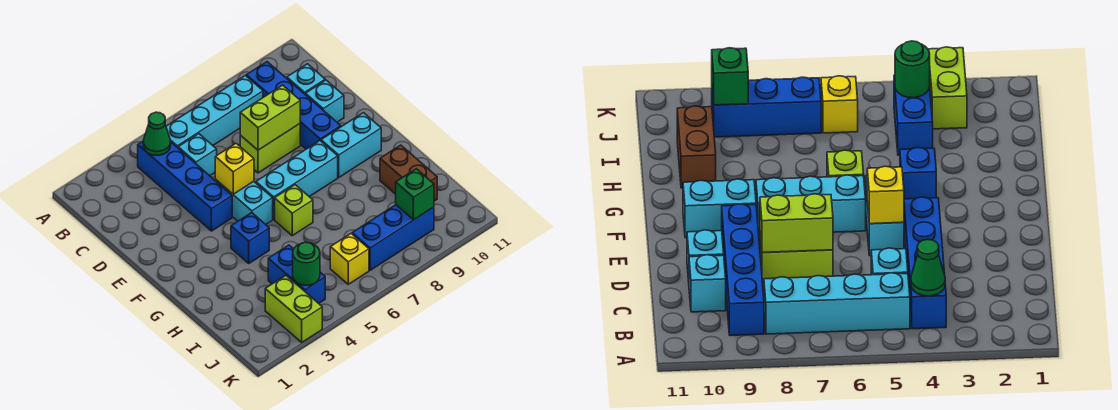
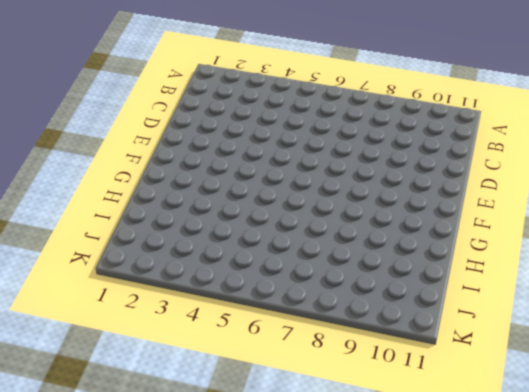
none -> blue 1x4 brick [138,141,232,231]
none -> cyan 1x4 brick [166,76,263,148]
none -> blue 1x4 brick [246,62,341,149]

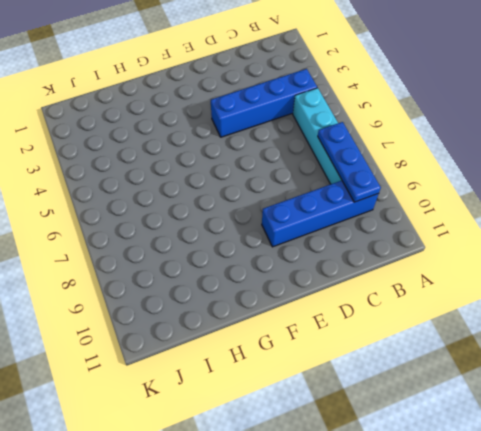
blue 1x3 plate [318,122,381,202] -> none
none -> cyan 1x1 brick [178,134,217,176]
none -> cyan 1x1 brick [287,64,325,94]
none -> lime 1x2 brick [240,124,300,173]

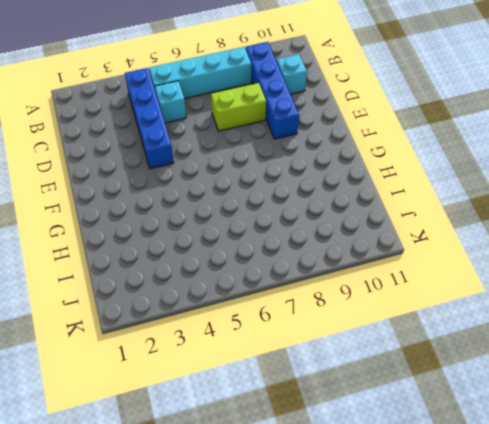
none -> cyan 1x1 brick [305,80,344,122]
none -> cyan 1x2 brick [215,180,273,224]
none -> cyan 1x3 brick [256,141,338,219]

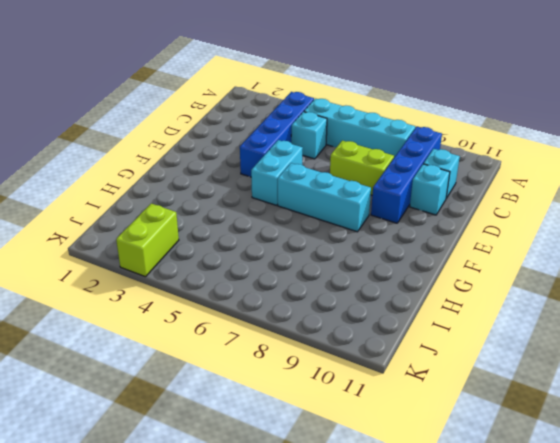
none -> cyan 1x2 brick [321,113,381,177]
none -> blue 1x1 brick [231,213,269,263]
none -> lime 1x1 brick [275,185,313,236]

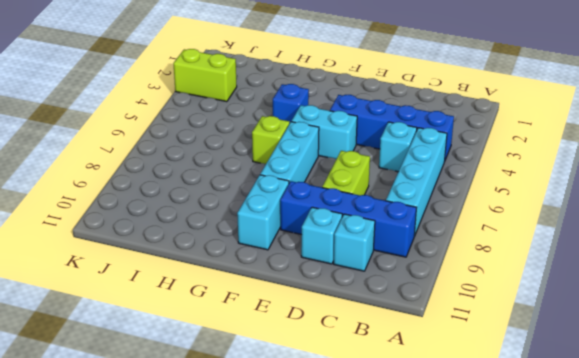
none -> brown 1x2 brick [380,145,437,201]
none -> blue 1x2 brick [268,245,325,303]
none -> yellow 1x1 brick [330,234,369,284]

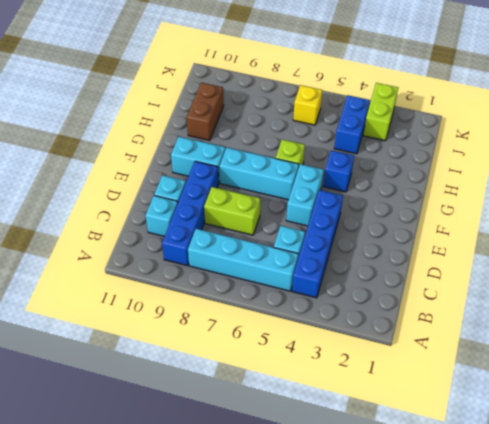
none -> blue 1x3 brick [352,205,434,270]
none -> green 1x1 cone [143,112,171,155]
none -> lime 1x2 brick [240,85,300,150]

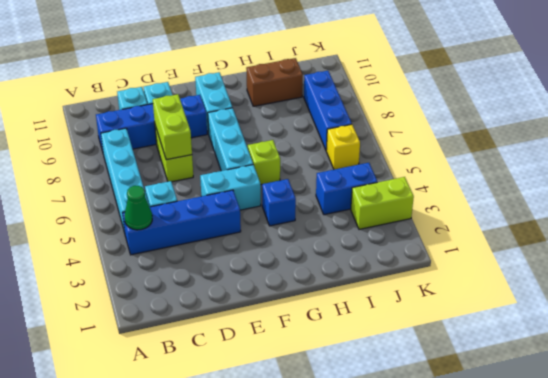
none -> yellow 1x1 brick [215,143,254,194]
none -> green 1x1 round brick [293,242,320,285]
none -> green 1x1 brick [396,169,434,220]

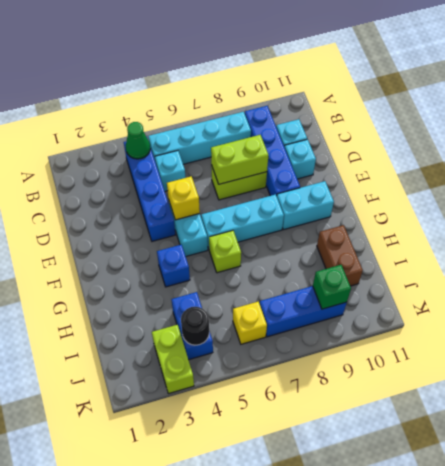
black 1x1 round brick [181,307,209,345] -> green 1x1 round brick [293,242,320,285]

